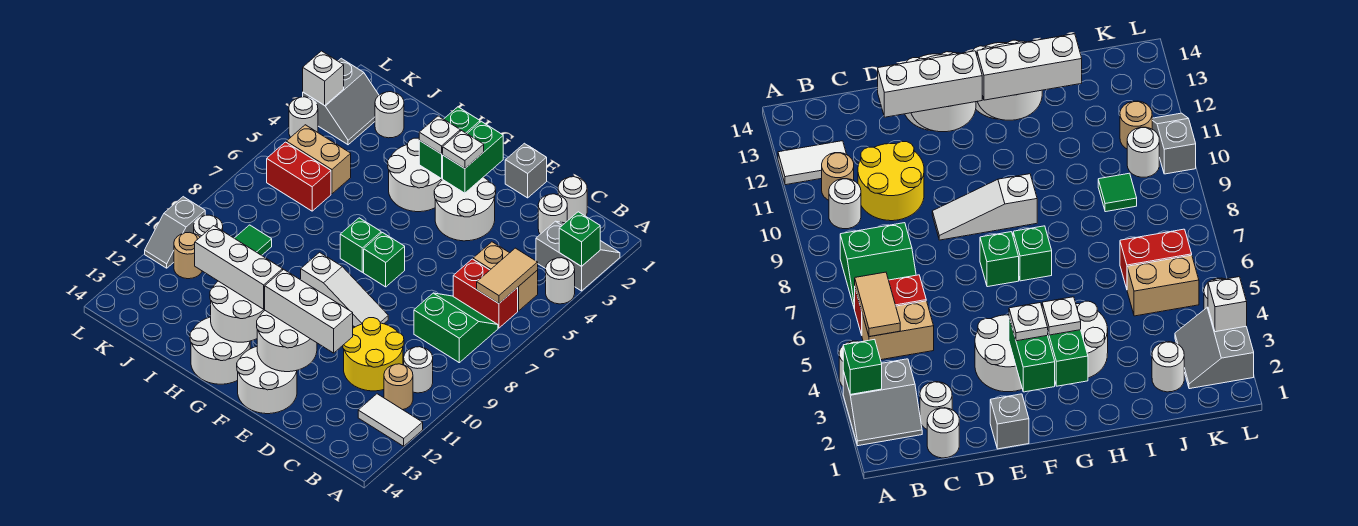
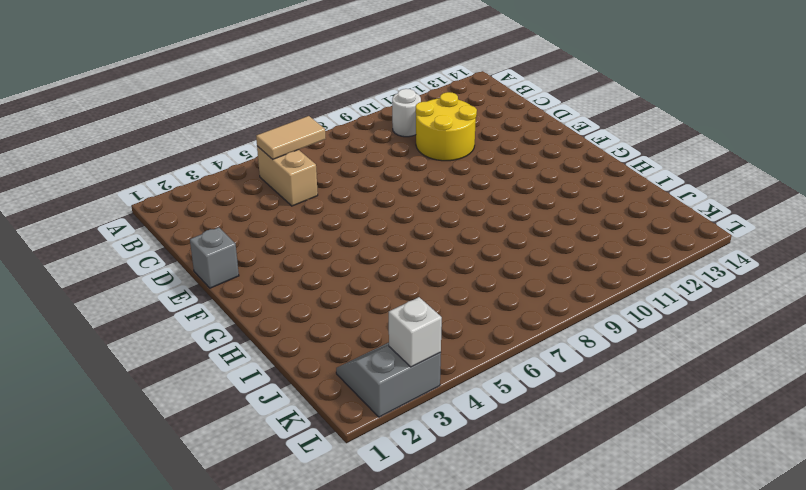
none -> grey 2x2 slope [536,221,620,291]
none -> white 1x1 round brick [546,258,575,304]
none -> white 1x2 tile [358,394,423,446]
none -> red 1x2 brick [453,259,518,328]

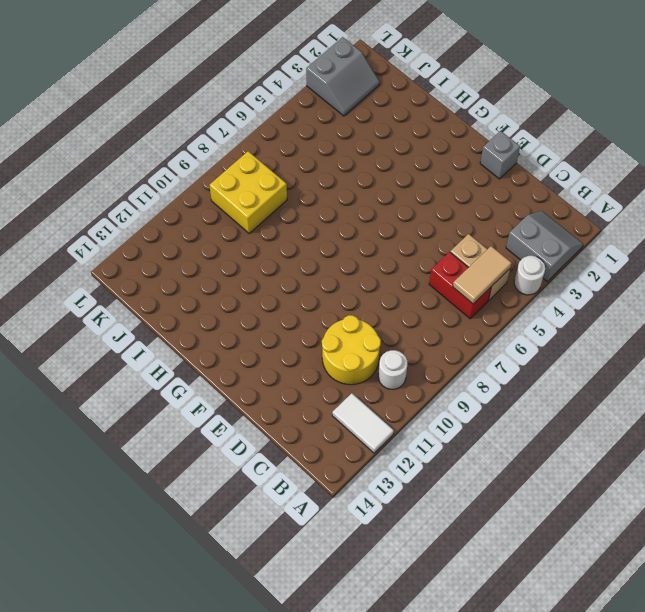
yellow 2x2 brick [210,151,287,233] -> green 1x1 tile [234,225,272,255]
none -> green 2x2 slope [414,293,498,363]
none -> tan 1x1 round brick [384,364,413,410]
none -> white 1x1 round brick [558,177,587,221]
none -> white 1x1 round brick [538,194,567,234]

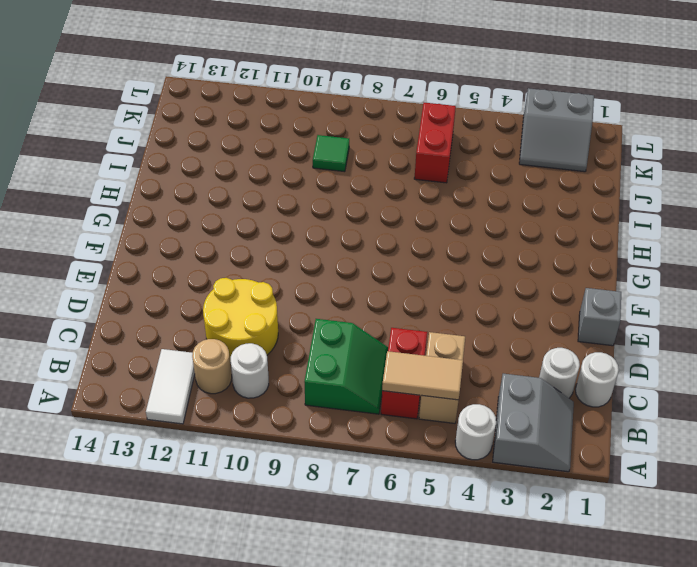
none -> white 2x2 round brick [434,177,496,241]
none -> white 1x3 slope [301,252,388,327]
none -> white 2x2 round brick [237,347,297,414]
none -> green 1x1 brick [364,233,405,287]

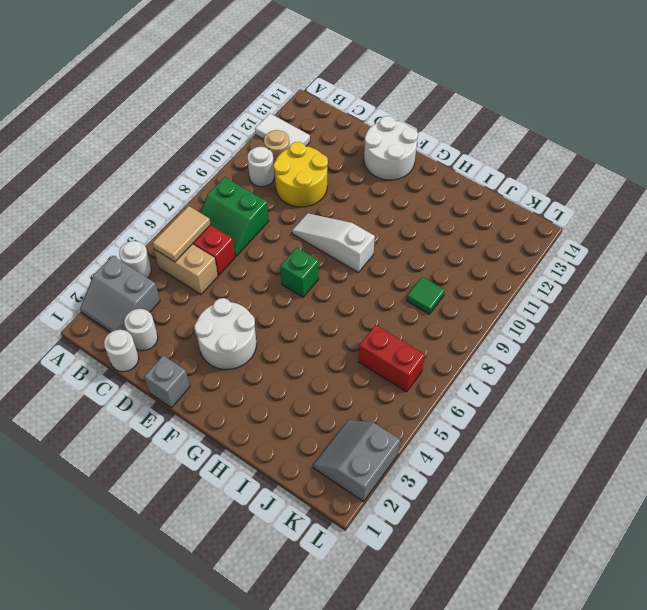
none -> white 2x2 round brick [388,138,443,212]
none -> green 1x1 brick [340,218,381,272]
none -> white 2x2 round brick [190,317,250,384]
none -> white 1x1 round brick [375,92,404,138]

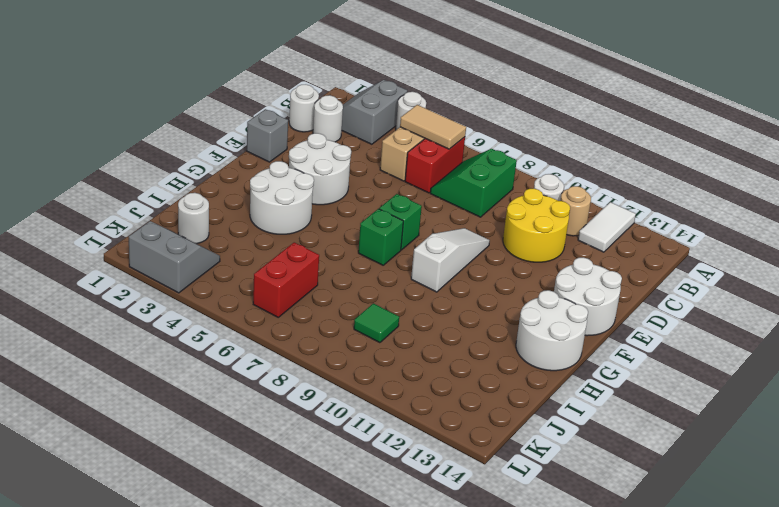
none -> tan 1x2 brick [286,125,351,194]
none -> white 1x1 round brick [194,215,223,237]
none -> tan 1x1 round brick [174,232,202,279]
none -> white 1x1 round brick [289,97,318,137]

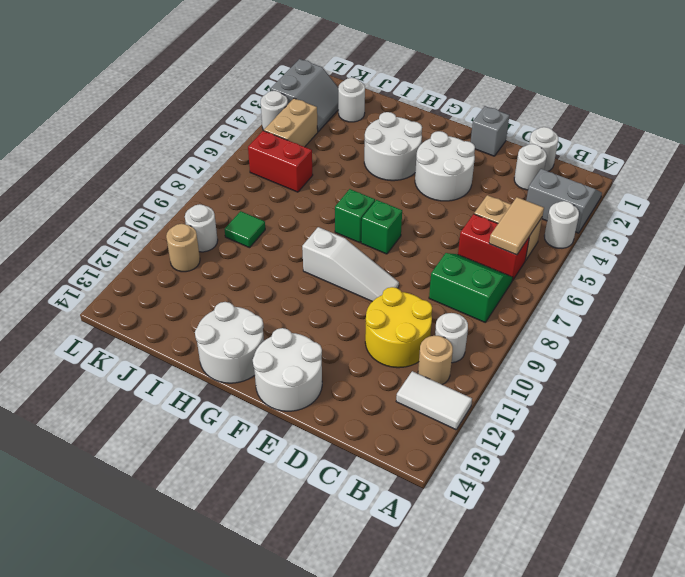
tan 1x2 brick [264,98,318,147] -> tan 1x2 brick turned to [286,125,351,194]
none -> grey 1x2 slope [145,197,205,268]
none -> green 1x1 brick [559,212,600,266]
none -> white 2x2 round brick [257,311,317,372]
none -> green 1x2 brick [443,121,503,193]

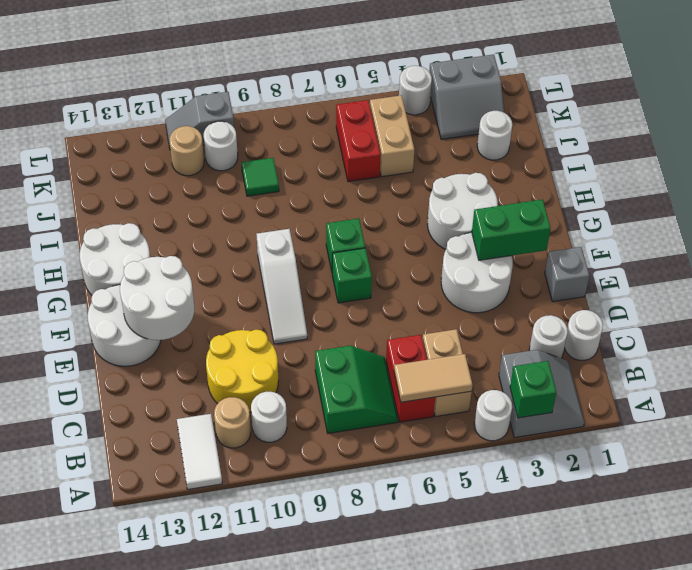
none -> green 1x2 brick [419,107,480,179]
none -> white 2x2 round brick [210,281,265,342]
none -> white 1x1 brick [303,51,344,105]
none -> white 1x3 brick [265,269,353,353]

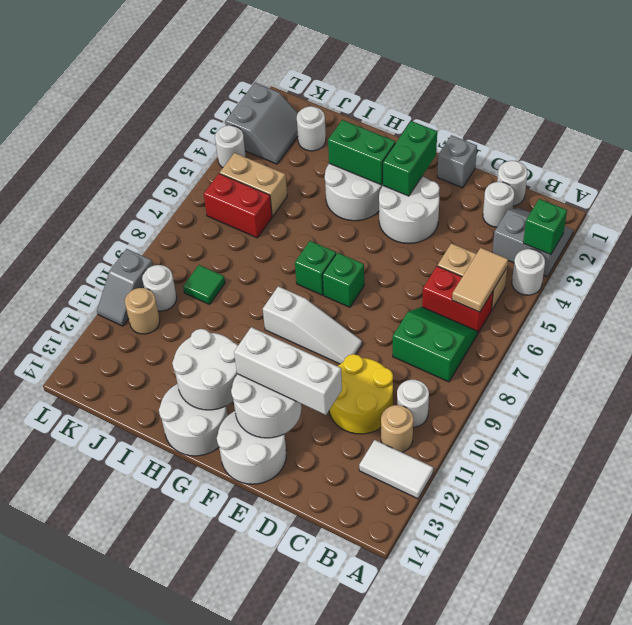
green 1x2 brick [328,120,395,185] -> green 1x2 brick turned to [419,107,480,179]
none -> white 1x1 brick [303,51,344,105]
none -> white 1x1 plate [443,131,484,169]
none -> white 1x1 plate [419,116,460,154]
none -> white 1x3 brick [195,226,283,309]

